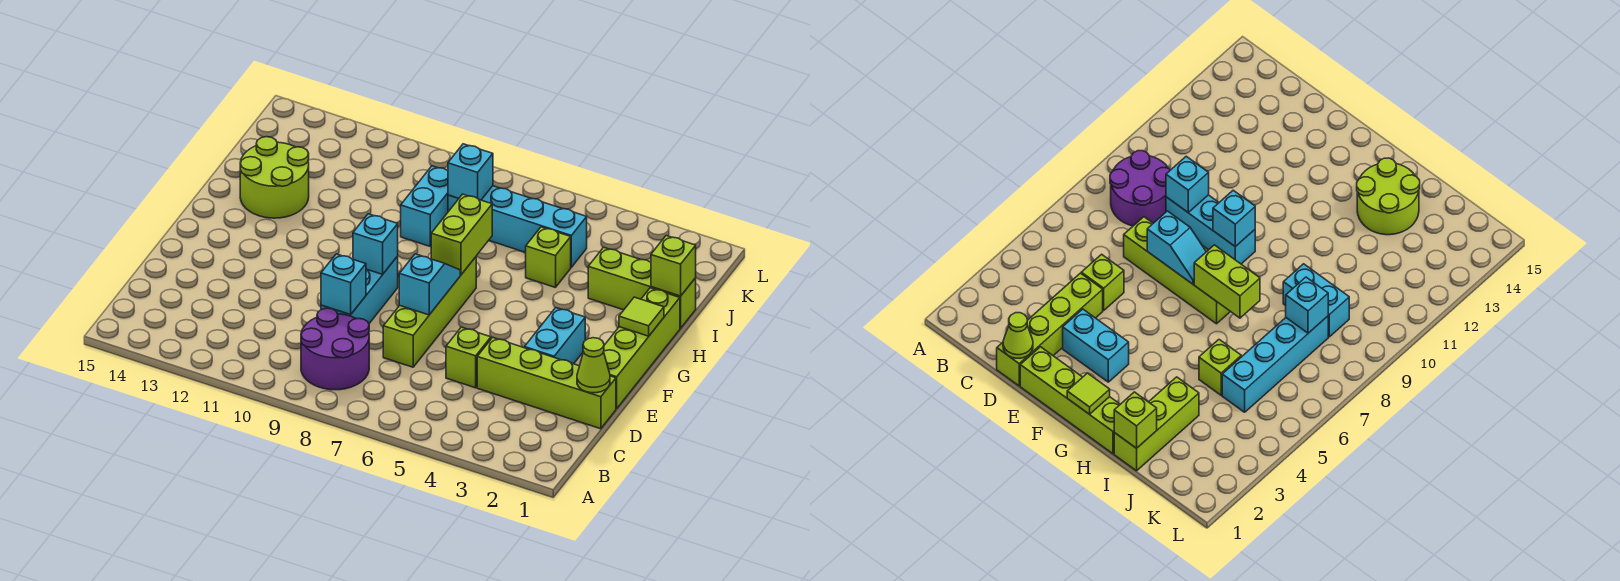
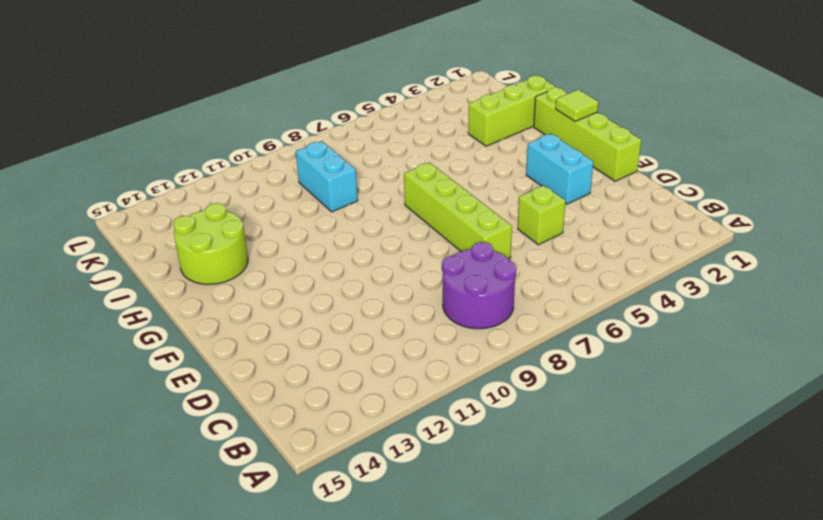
none -> lime 1x4 brick [477,337,616,429]
none -> cyan 1x3 brick [321,256,398,323]
none -> lime 1x1 brick [526,227,571,288]

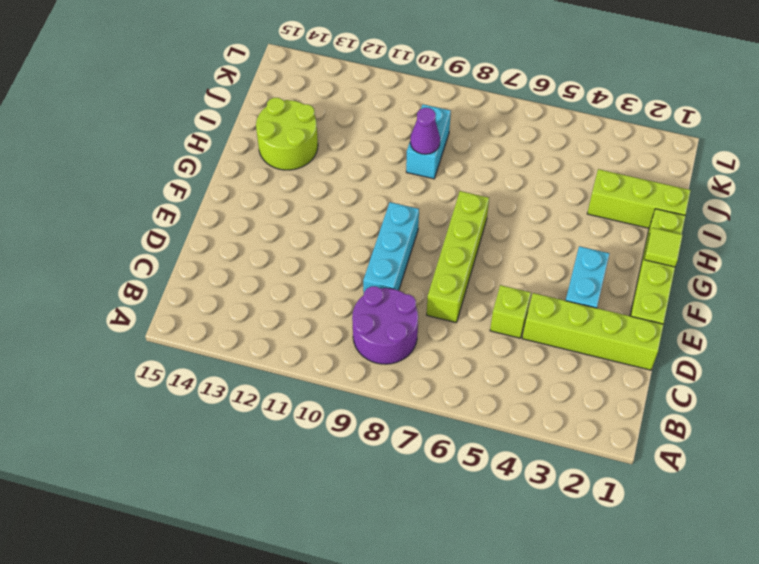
purple 1x1 cone [410,108,440,154] -> none
none -> lime 1x1 brick [526,227,571,288]
none -> cyan 1x4 brick [448,186,587,267]
none -> lime 1x1 cone [577,338,610,393]

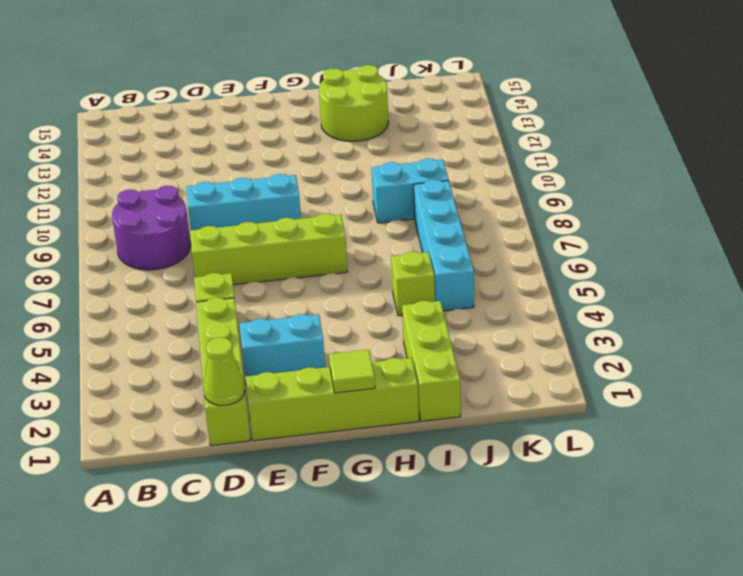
none -> cyan 1x1 brick [321,254,366,315]
none -> cyan 1x2 slope [399,254,460,315]
none -> cyan 1x1 brick [353,214,398,274]

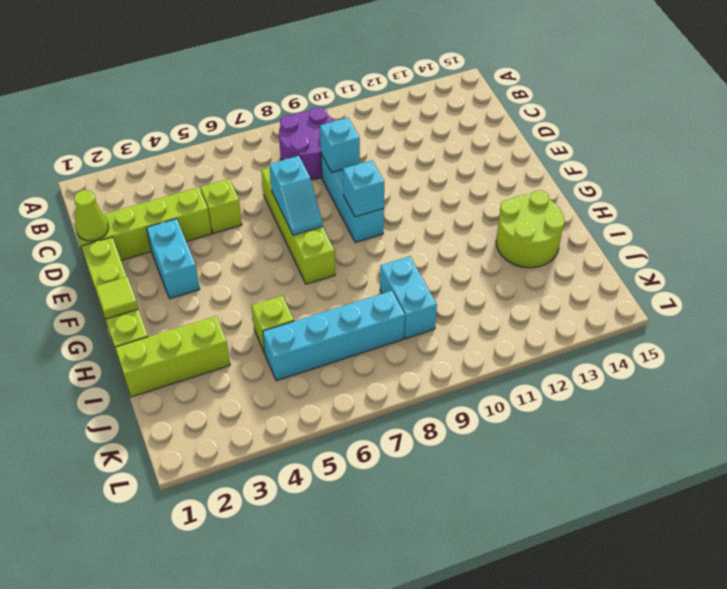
none -> lime 1x2 brick [431,194,492,275]
none -> lime 1x1 brick [651,236,696,296]
none -> cyan 1x1 brick [448,144,493,200]

